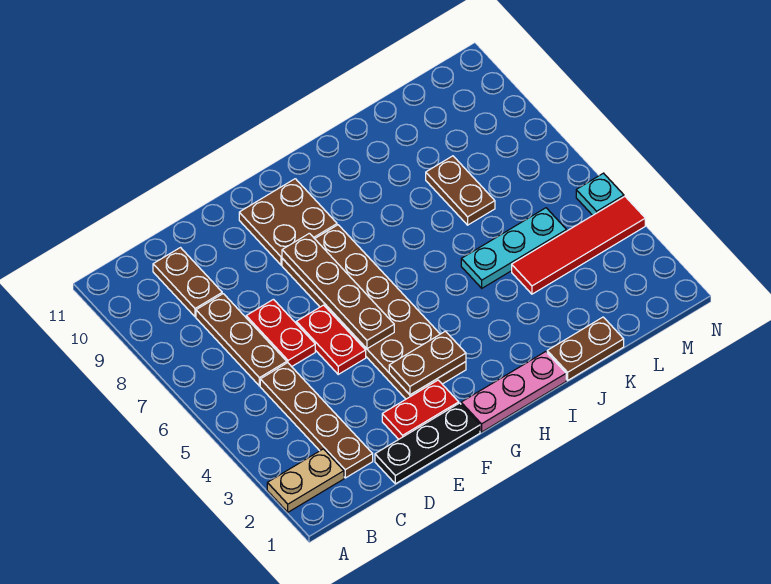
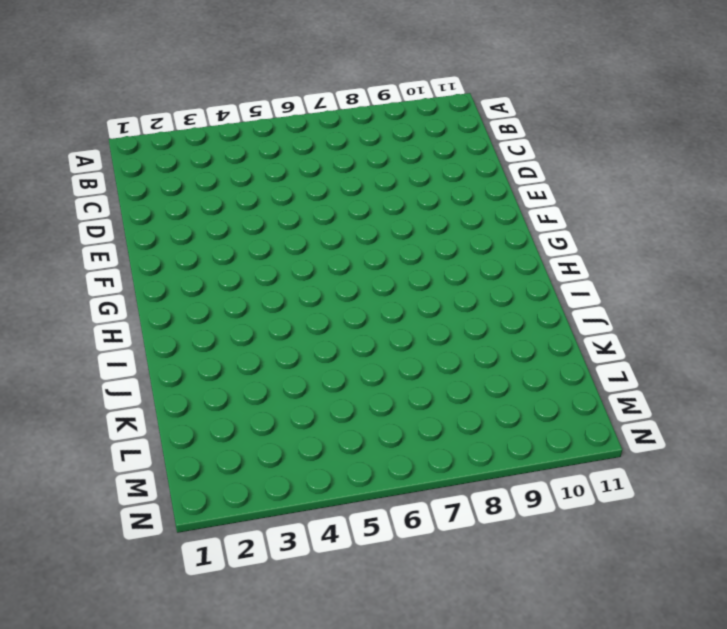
none -> tan 1x2 plate [267,449,344,512]
none -> brown 1x4 plate [260,363,373,478]
none -> brown 1x3 plate [196,294,287,386]

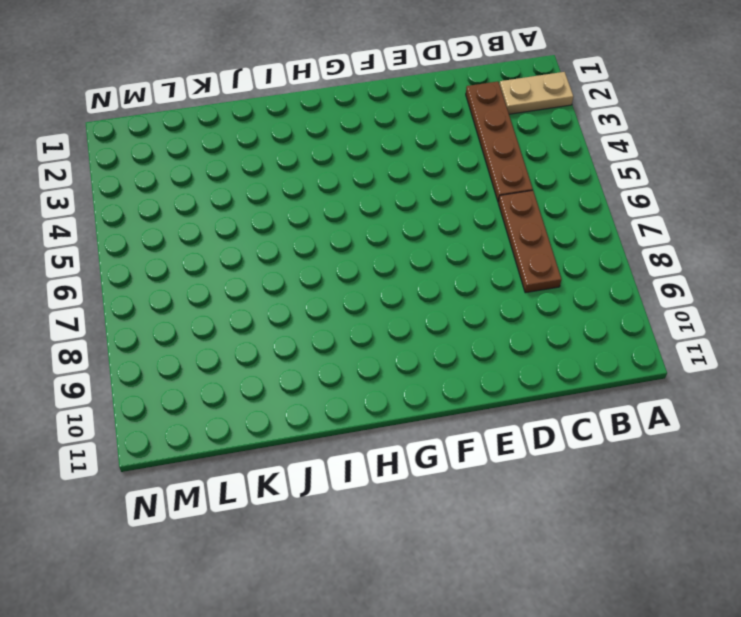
none -> brown 1x2 plate [153,248,222,317]
none -> black 1x3 plate [375,403,480,484]
none -> red 1x2 plate [246,299,315,367]

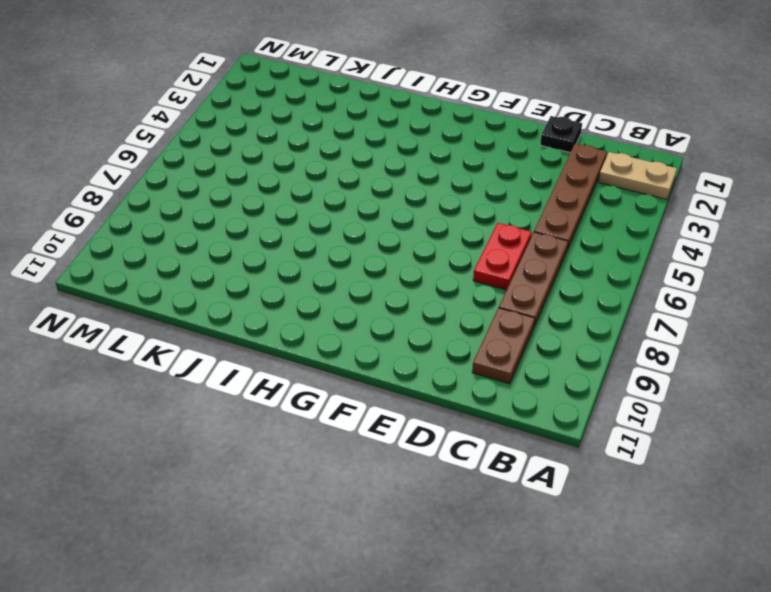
black 1x1 plate [540,116,582,153] -> black 1x3 plate [375,403,480,484]
none -> red 1x2 plate [382,380,459,439]
none -> red 1x2 plate [296,305,366,374]
none -> brown 2x6 plate [282,225,466,399]

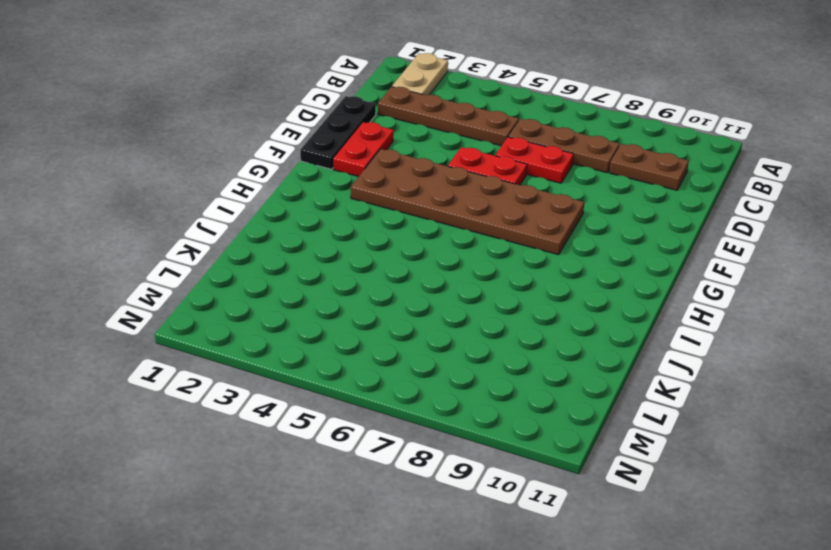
none -> brown 2x2 plate [239,179,337,265]
none -> pink 1x3 plate [461,352,566,432]
none -> brown 1x2 plate [547,317,624,380]

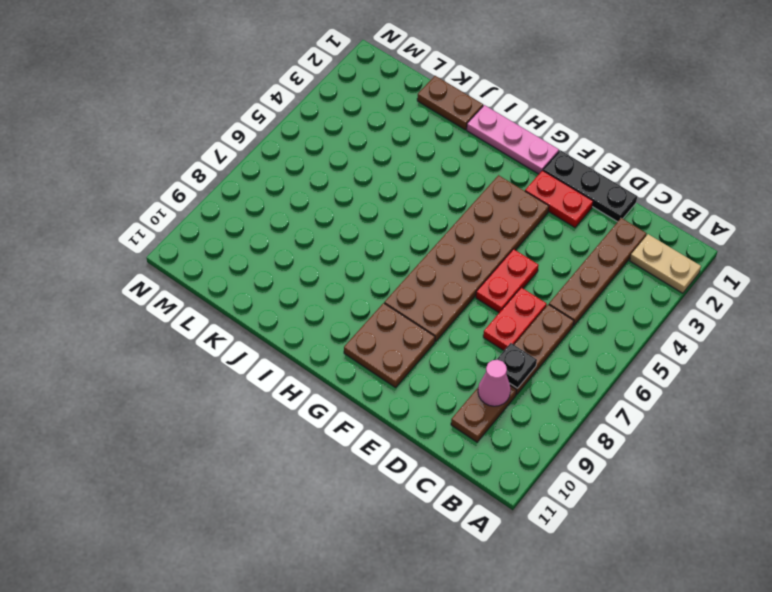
black 1x1 plate [497,343,537,388] -> none
pink 1x1 cone [478,360,511,406] -> none
none -> cyan 1x3 plate [461,208,567,288]
none -> red 1x4 tile [512,196,645,294]
none -> brown 1x2 plate [426,156,495,225]

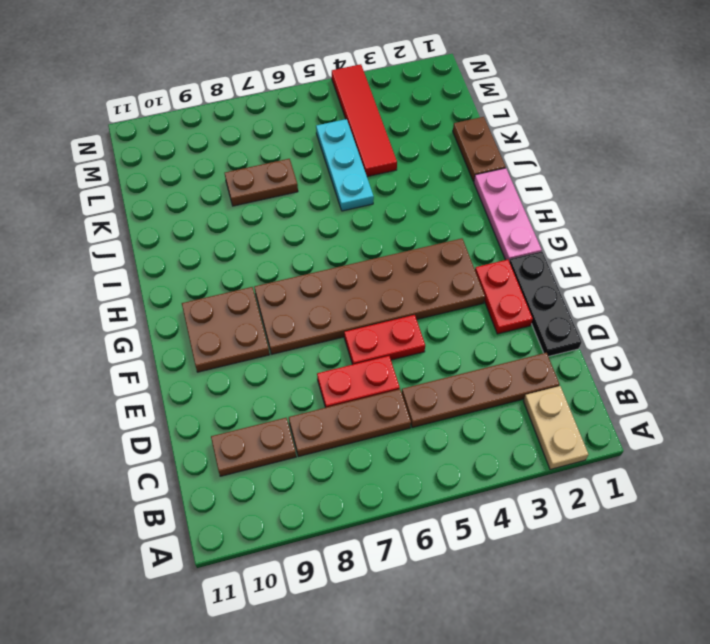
none -> cyan 1x1 plate [576,173,624,215]
none -> brown 1x2 plate [389,331,466,395]
none -> brown 1x4 plate [282,233,394,349]

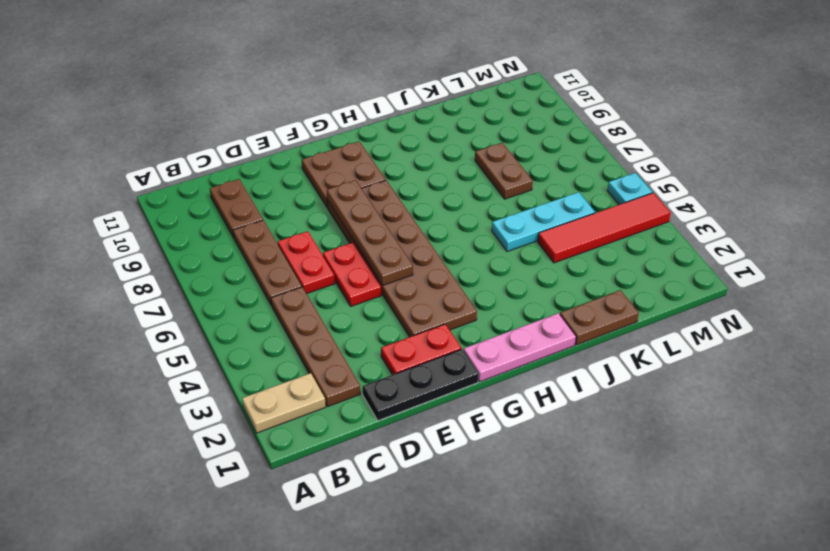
none -> brown 1x2 plate [389,331,466,395]

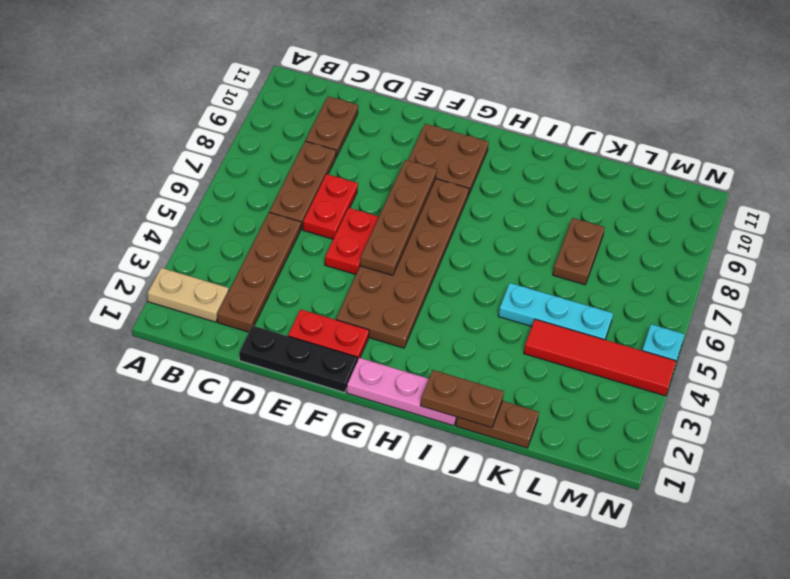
brown 1x2 plate [420,370,504,428] -> brown 1x2 plate moved to [389,331,466,395]

